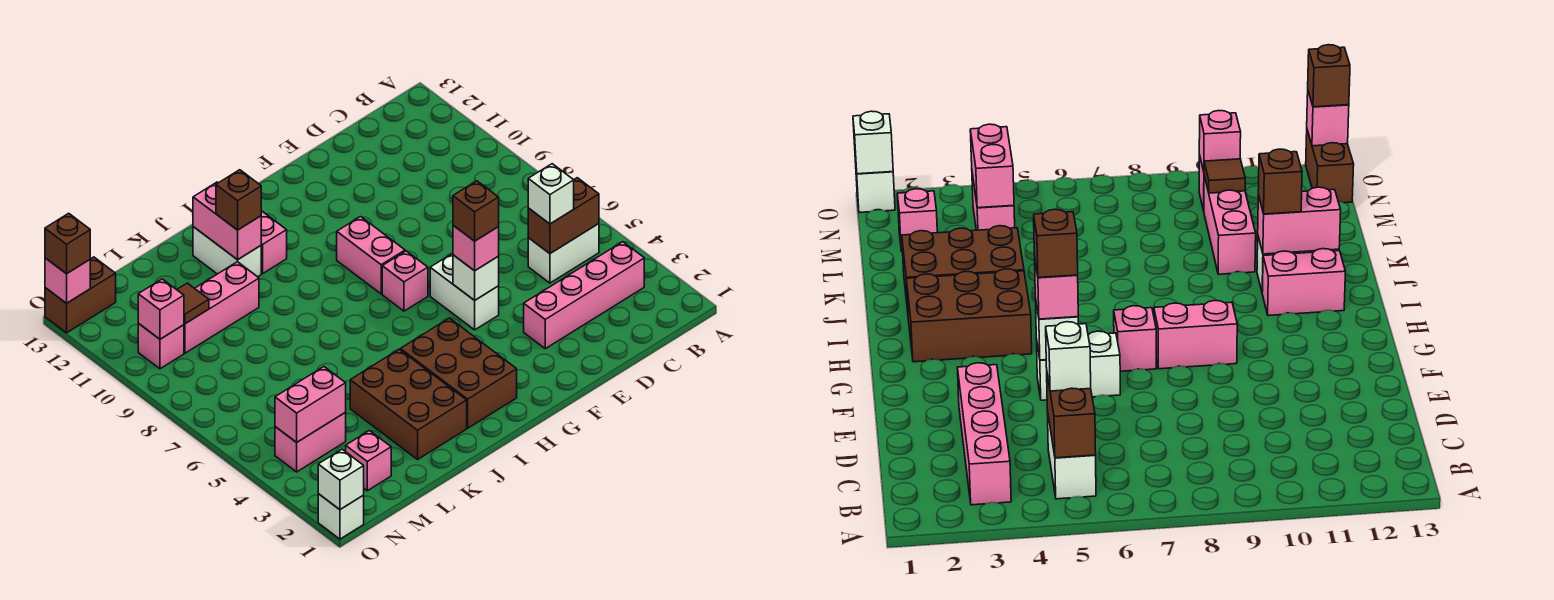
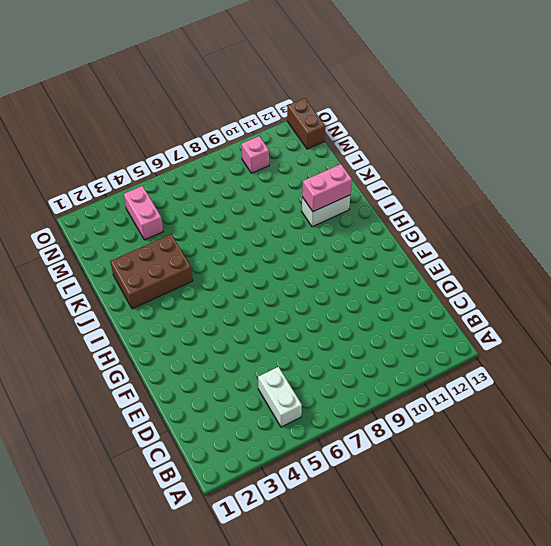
none -> pink 1x4 brick [524,242,644,349]
none -> white 1x2 brick [430,253,499,330]
none -> pink 1x1 brick [382,251,428,311]

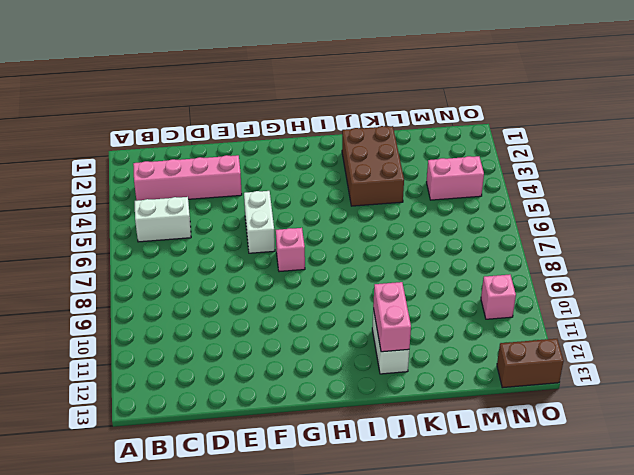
none -> pink 1x2 brick [337,217,405,294]
none -> brown 2x3 brick [400,318,517,428]
none -> pink 1x2 brick [261,211,287,273]

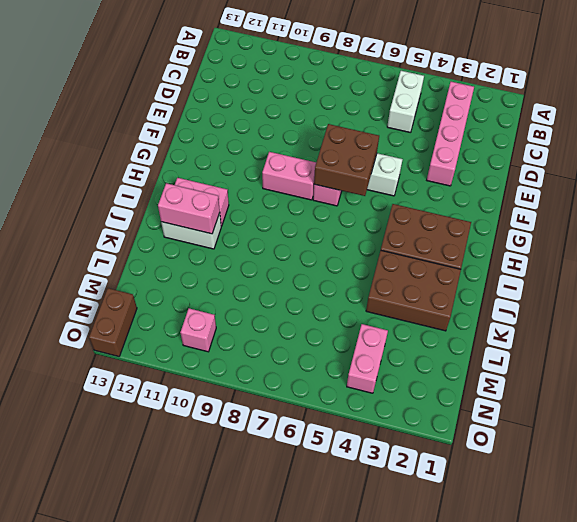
brown 2x2 brick [314,124,379,196] -> none
none -> pink 1x3 brick [184,262,259,353]
none -> pink 1x1 brick [346,431,391,491]
none -> white 1x1 brick [318,494,364,539]

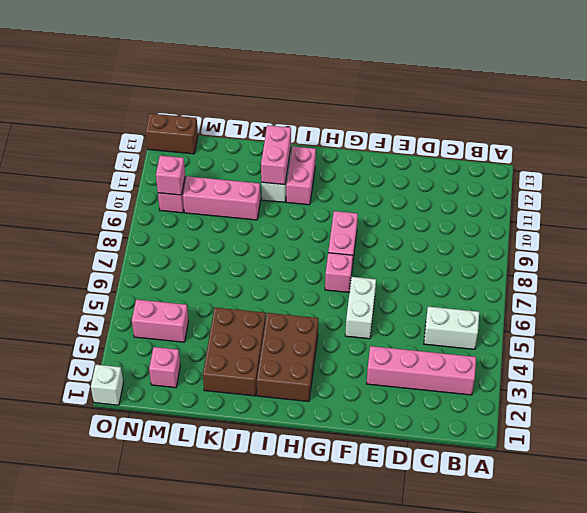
none -> brown 1x2 brick [528,178,599,253]
none -> white 1x1 brick [453,255,499,300]
none -> pink 1x2 brick [275,367,346,442]

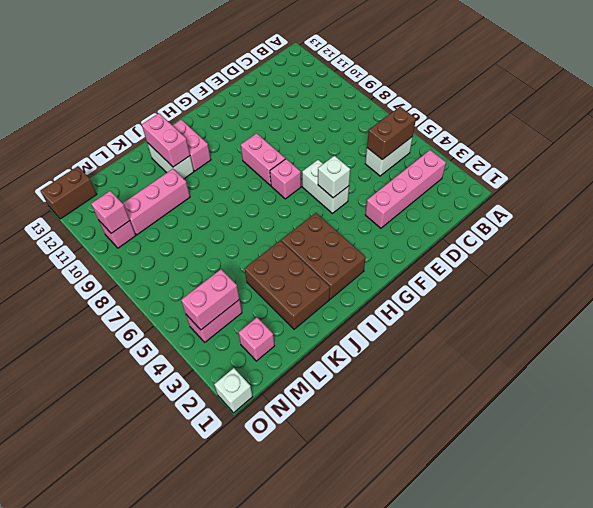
none -> brown 1x1 tile [177,283,209,324]
none -> white 1x1 brick [318,449,364,509]
none -> pink 1x1 brick [45,258,90,303]

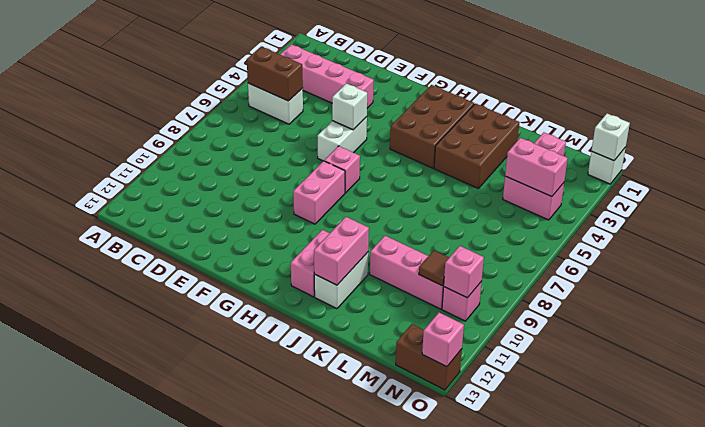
none -> white 1x1 brick [528,164,574,224]
none -> pink 1x1 brick [453,225,499,271]
none -> brown 1x1 brick [216,170,261,230]

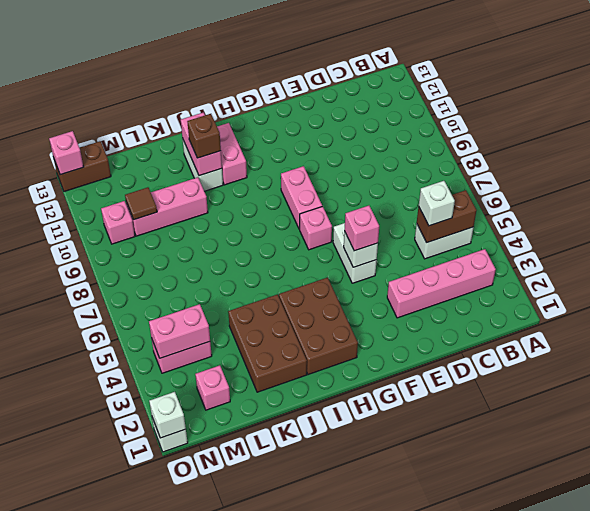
none -> pink 1x1 brick [138,279,184,339]
none -> brown 1x1 brick [45,213,90,274]
none -> brown 1x1 brick [453,181,499,241]

